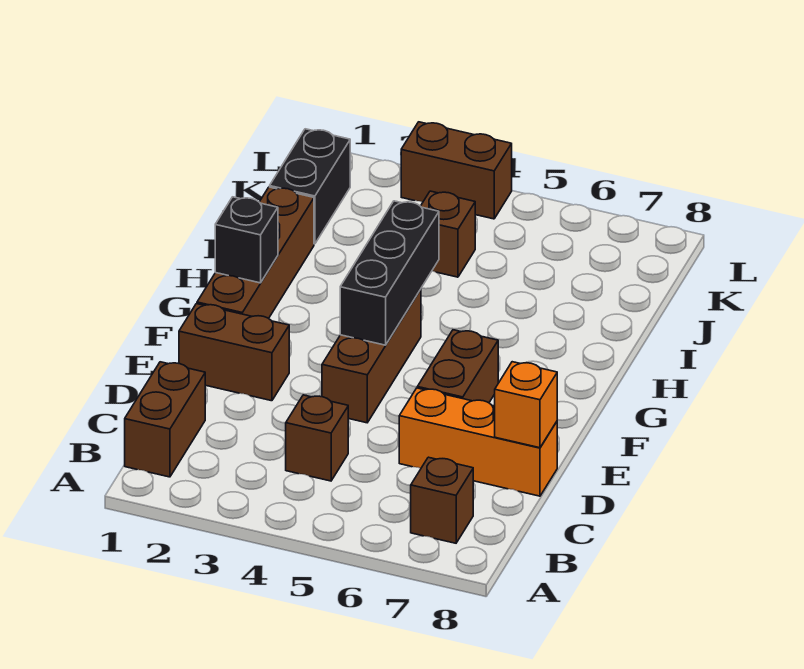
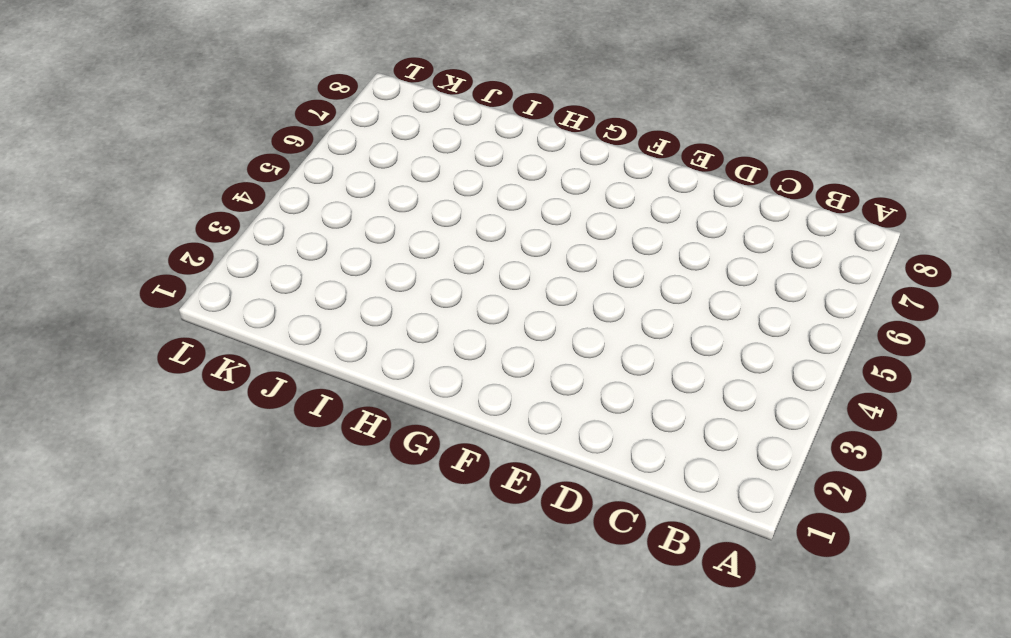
none -> brown 1x2 brick [125,362,205,477]
none -> brown 1x1 brick [411,457,473,543]
none -> brown 1x1 brick [286,395,348,481]

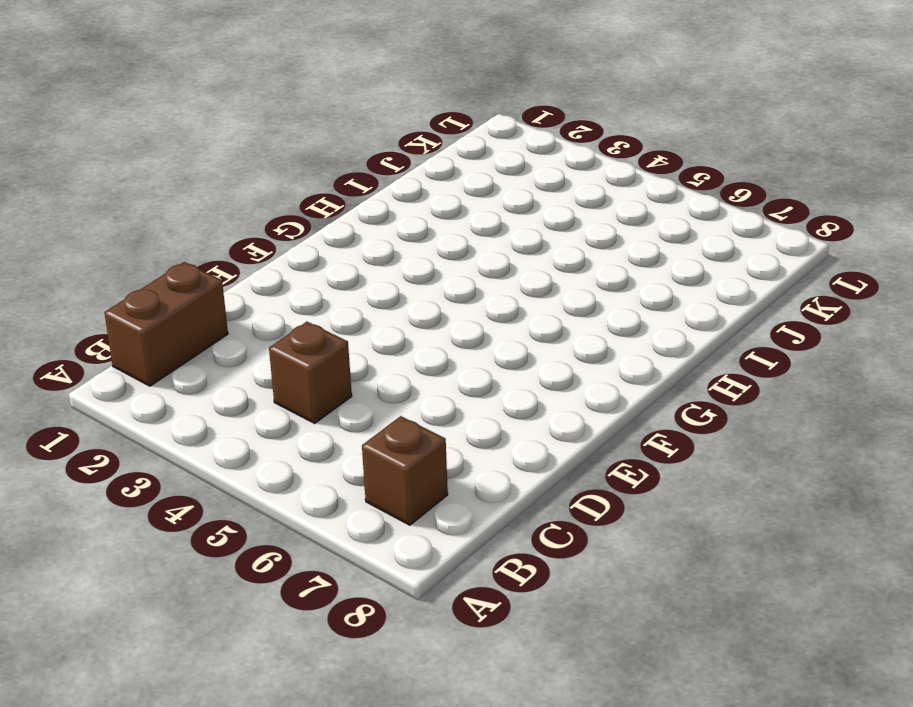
none -> orange 1x3 brick [399,388,557,496]
none -> brown 1x2 brick [179,304,289,401]
none -> brown 1x3 brick [322,289,421,423]

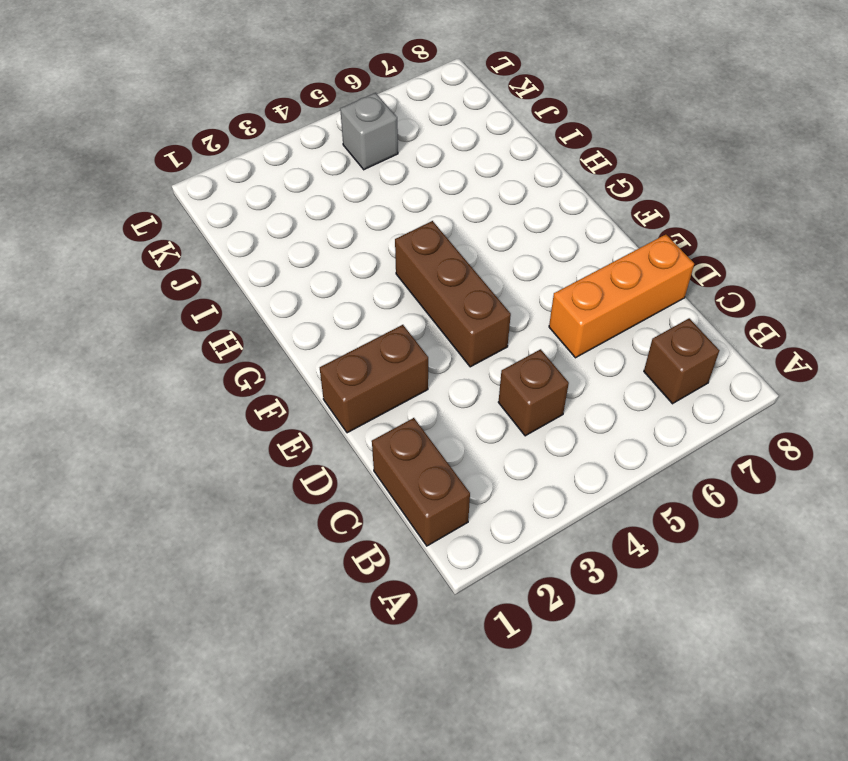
grey 1x1 brick [340,93,398,170] -> none
none -> brown 1x2 brick [417,330,498,403]
none -> brown 1x4 brick [197,187,314,318]
none -> black 1x2 brick [270,129,350,244]

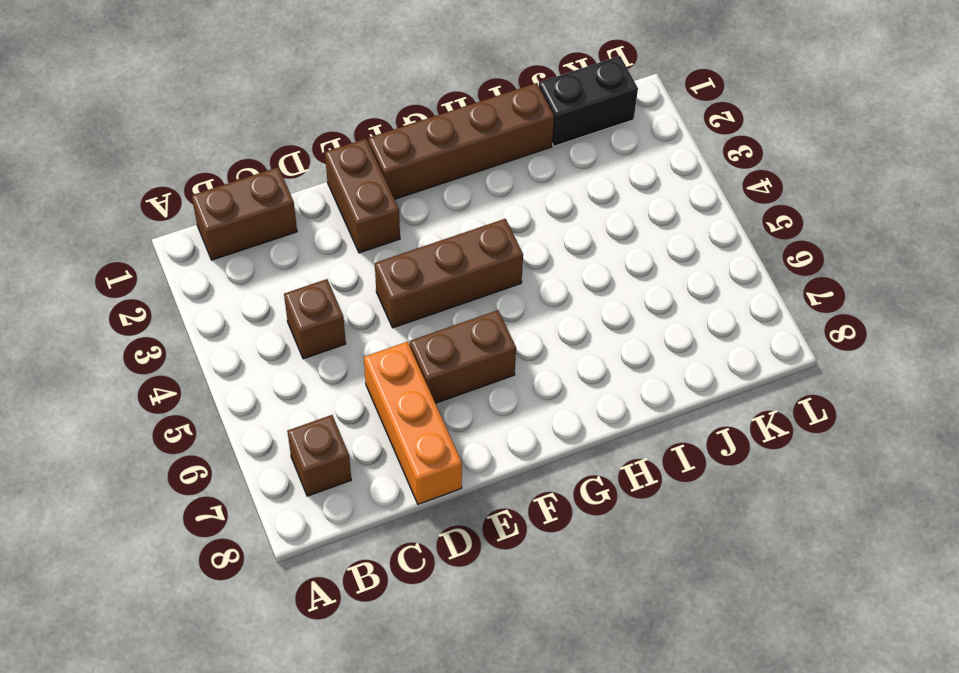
none -> brown 1x1 brick [421,191,475,277]
none -> brown 1x2 brick [401,122,512,219]
none -> orange 1x1 brick [495,362,557,448]

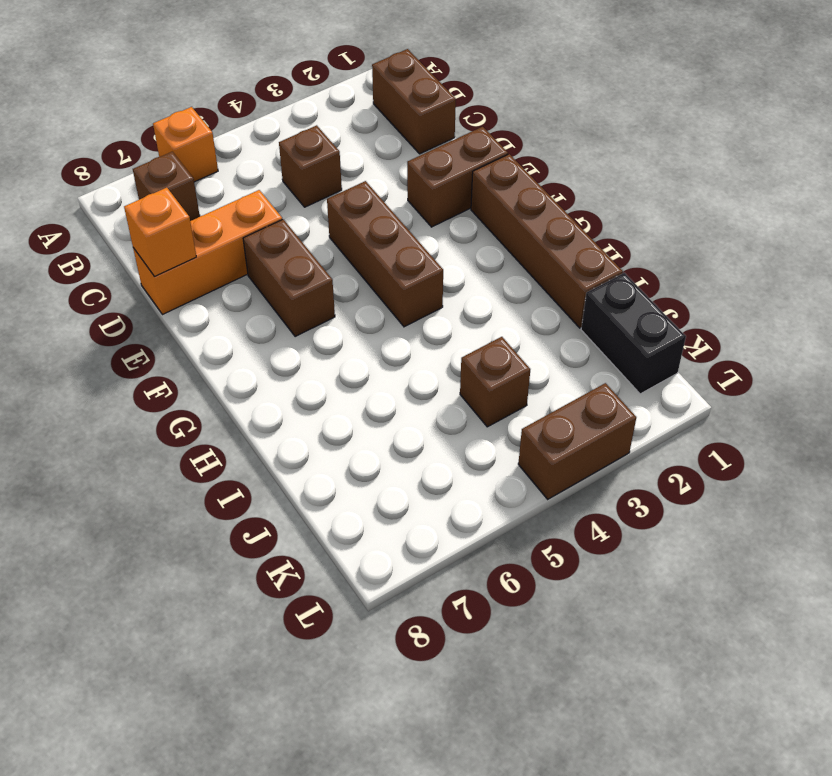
orange 1x1 brick [153,107,218,182] -> none
none -> black 1x3 brick [340,201,439,345]
none -> black 1x1 brick [215,197,278,283]

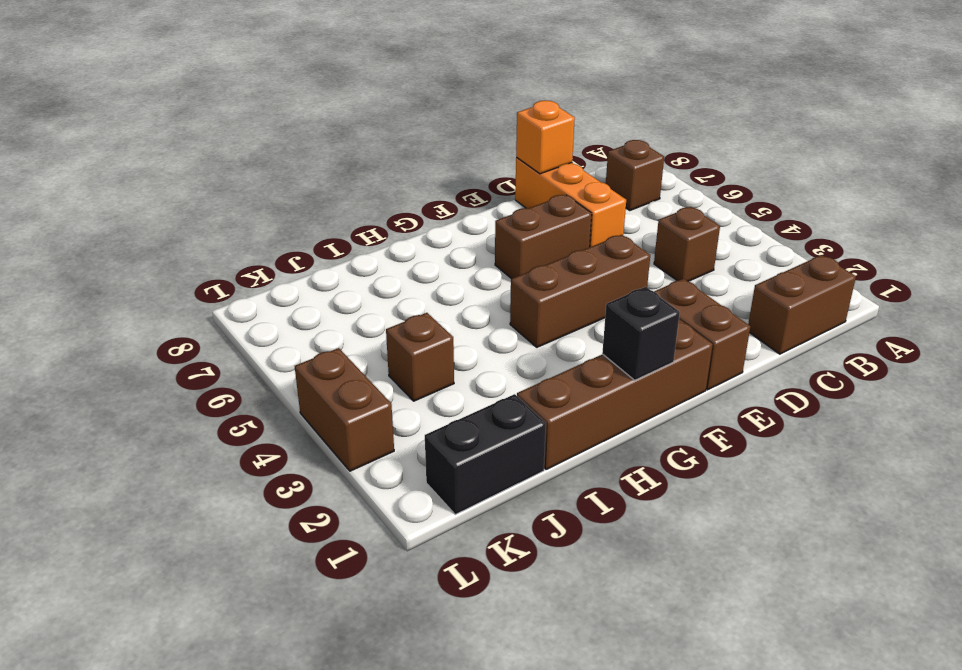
none -> black 1x3 brick [340,201,439,345]

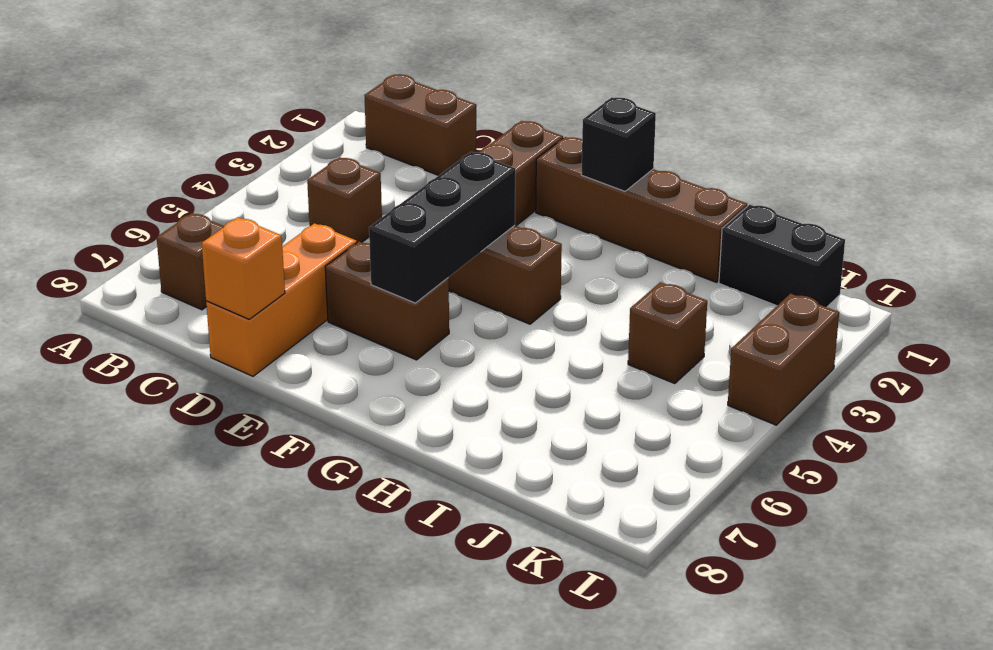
black 1x3 brick [369,152,515,303] -> black 1x3 brick turned to [340,201,439,345]

